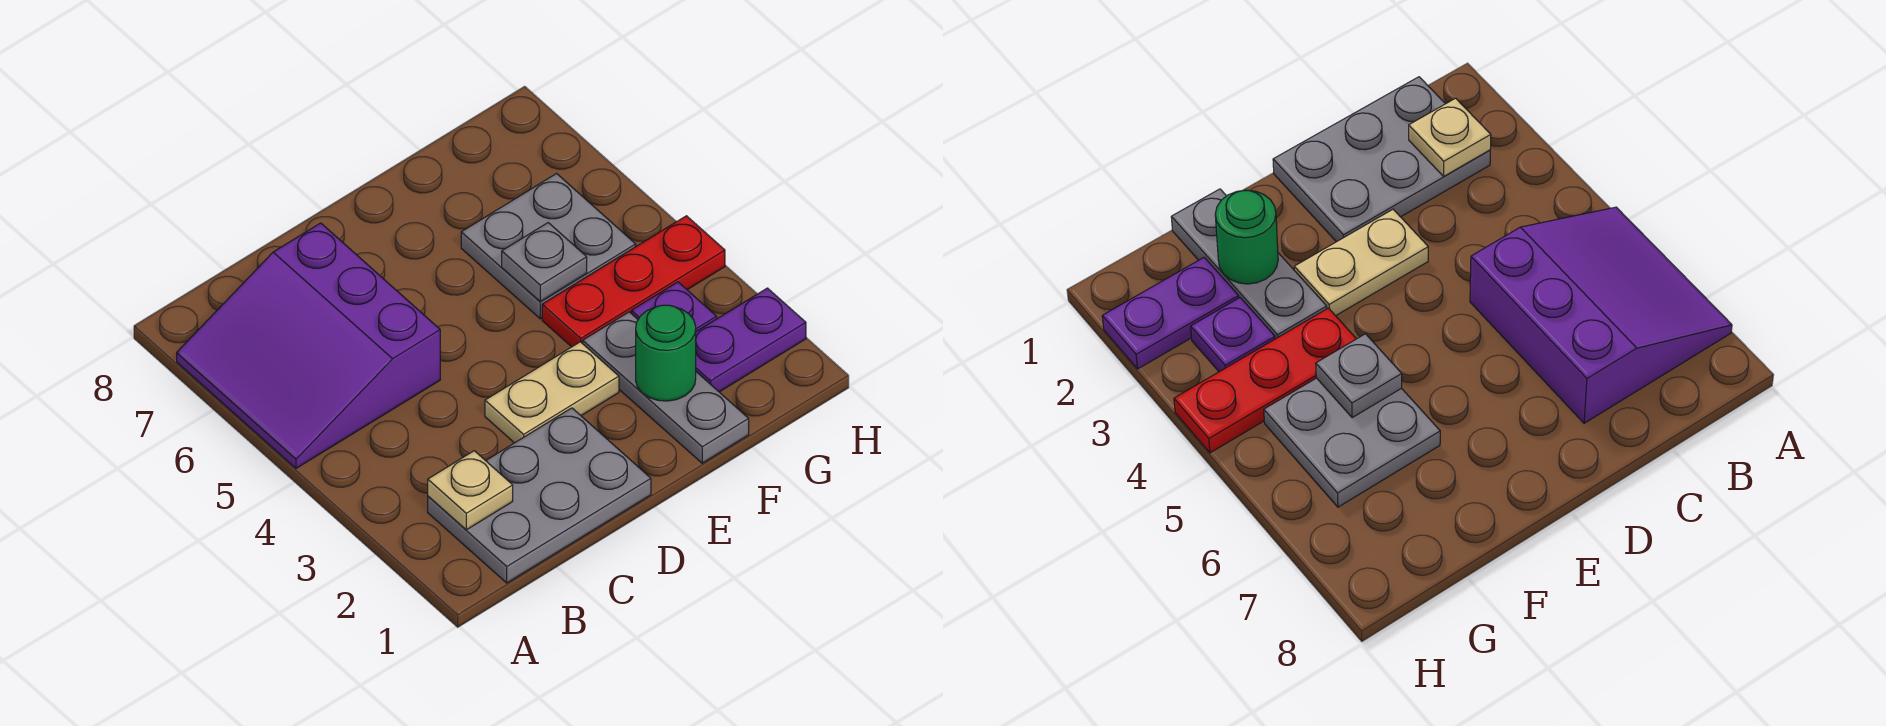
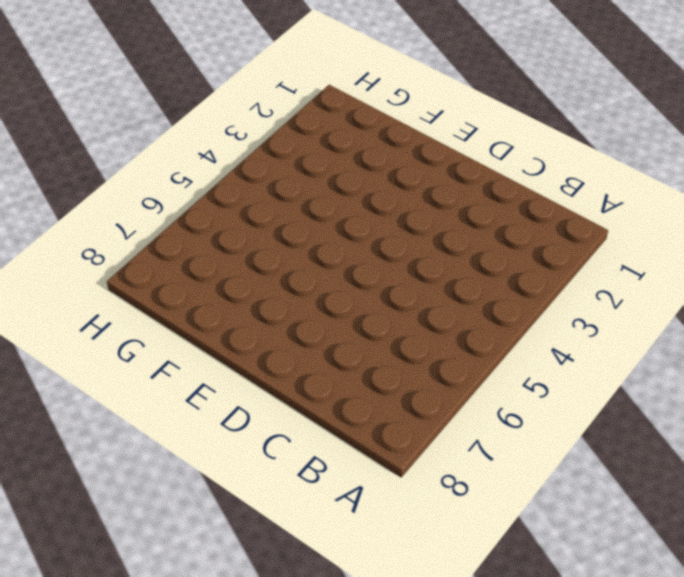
none -> purple 3x3 slope [177,223,440,468]
none -> grey 2x3 plate [428,408,651,583]

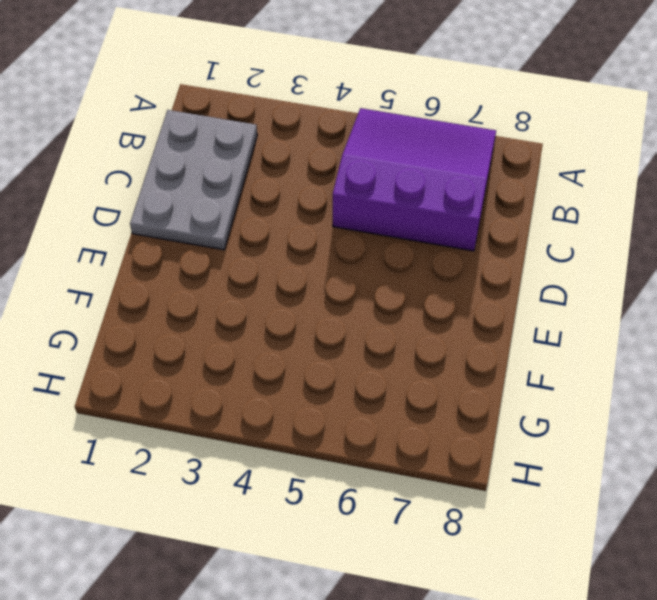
none -> tan 1x2 plate [485,342,619,443]
none -> grey 1x3 plate [583,312,749,463]

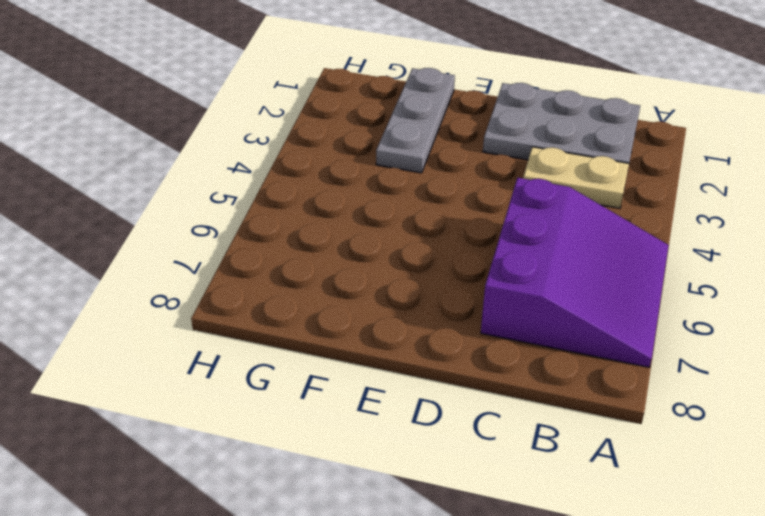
tan 1x2 plate [523,147,629,208] -> tan 1x2 plate moved to [485,342,619,443]
none -> red 1x3 plate [542,216,725,347]
none -> grey 2x2 plate [461,174,636,319]

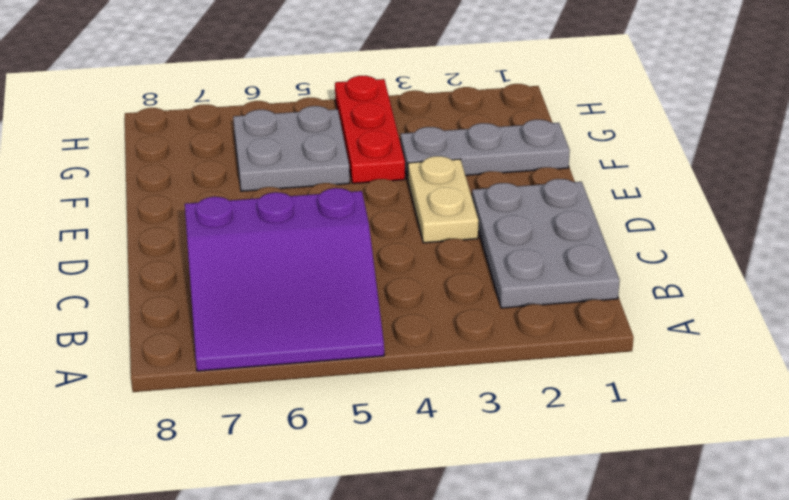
none -> purple 1x2 plate [696,288,806,392]
none -> purple 1x1 plate [632,282,717,331]

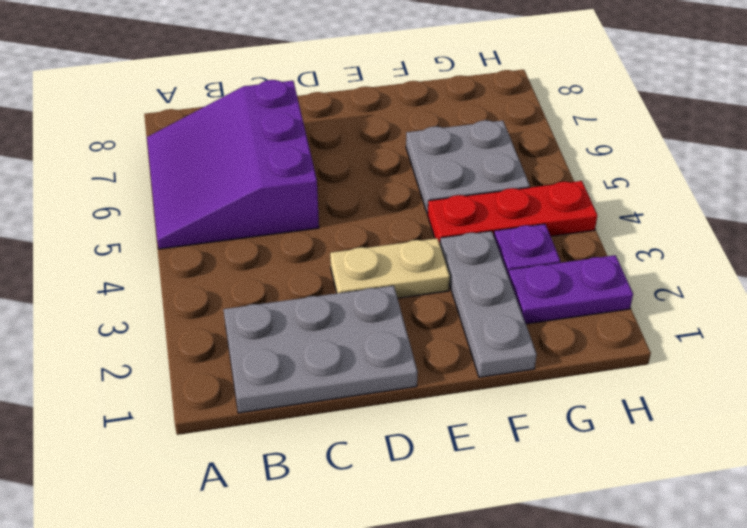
none -> tan 1x1 plate [428,451,513,530]
none -> green 1x1 round brick [636,305,696,401]

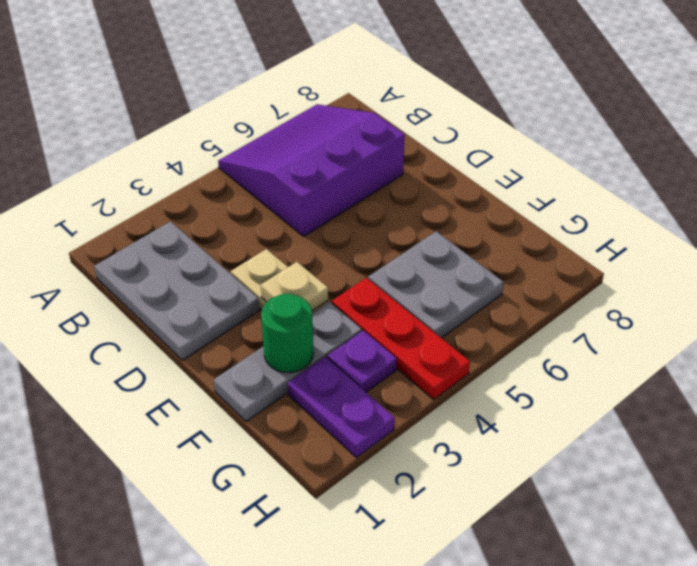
tan 1x1 plate [261,262,328,311] -> tan 1x1 plate moved to [428,451,513,530]
none -> grey 1x1 plate [502,223,587,302]

